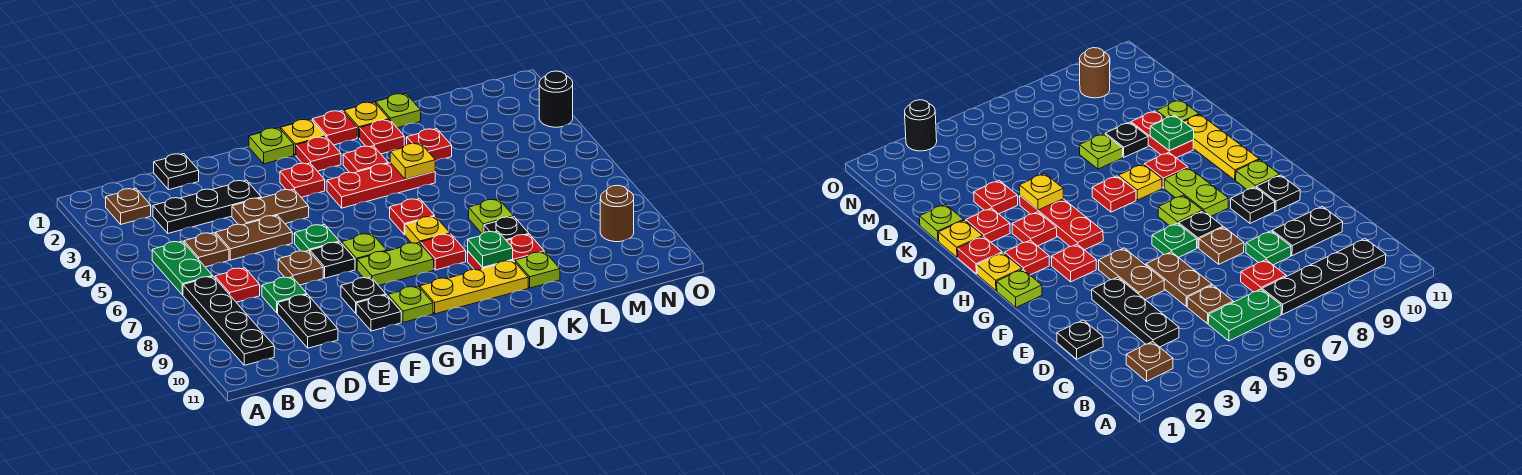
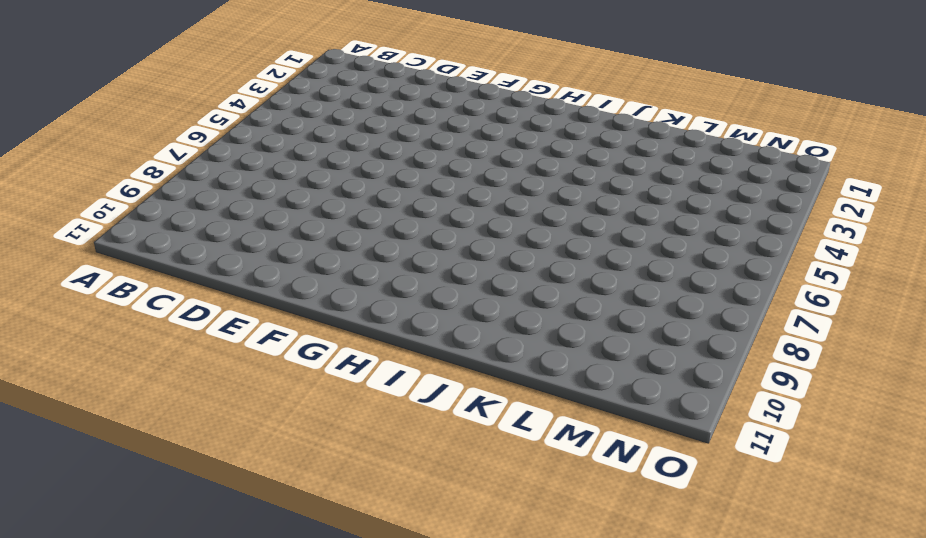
none -> brown 1x1 plate [106,188,151,224]
none -> green 1x2 plate [152,241,213,295]
none -> black 1x4 plate [183,277,274,365]
none -> black 1x3 plate [153,180,261,233]

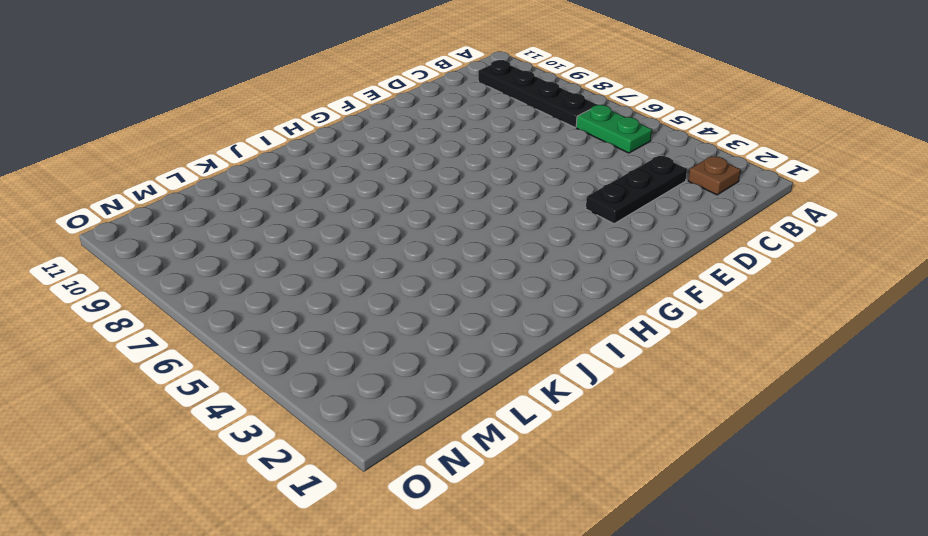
none -> brown 1x1 plate [184,233,229,267]
none -> red 1x1 plate [215,268,260,302]
none -> black 1x1 plate [154,154,199,190]
none -> brown 1x2 plate [216,215,292,260]

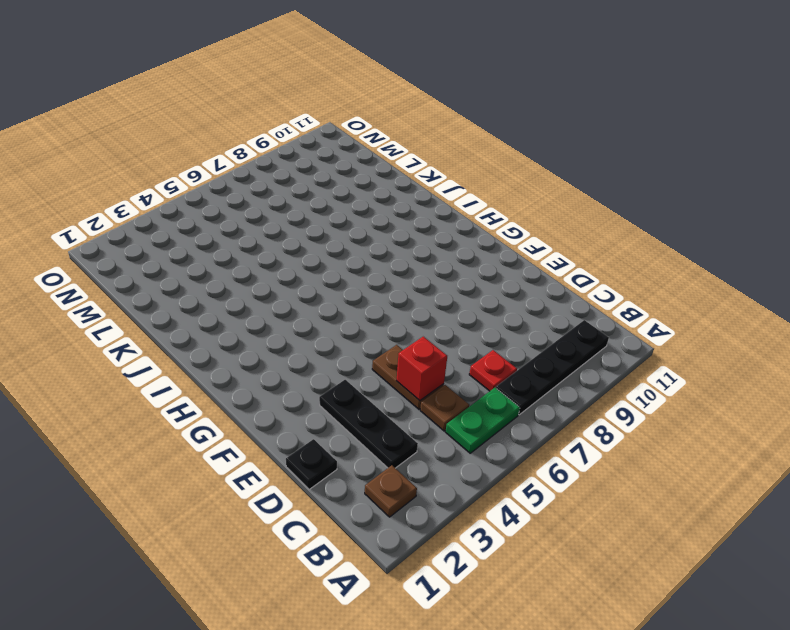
red 1x1 brick [396,337,447,401] -> none
none -> green 1x1 plate [262,277,307,313]
none -> black 1x2 plate [278,295,338,348]
none -> brown 1x2 plate [232,189,309,225]
none -> brown 1x1 plate [278,251,323,285]

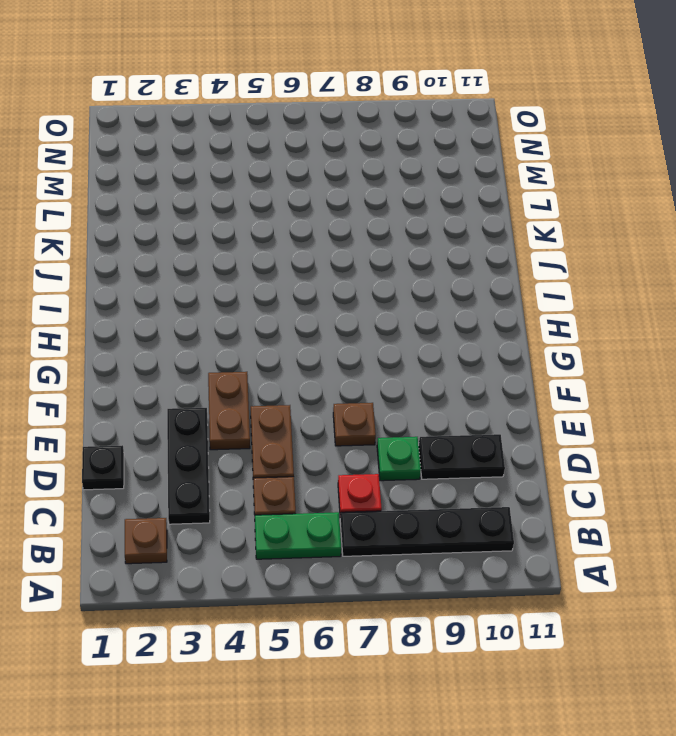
none -> green 1x1 plate [295,224,339,252]
none -> black 1x1 plate [310,242,355,278]
none -> black 1x1 plate [341,277,386,313]
none -> black 1x1 plate [356,295,401,331]

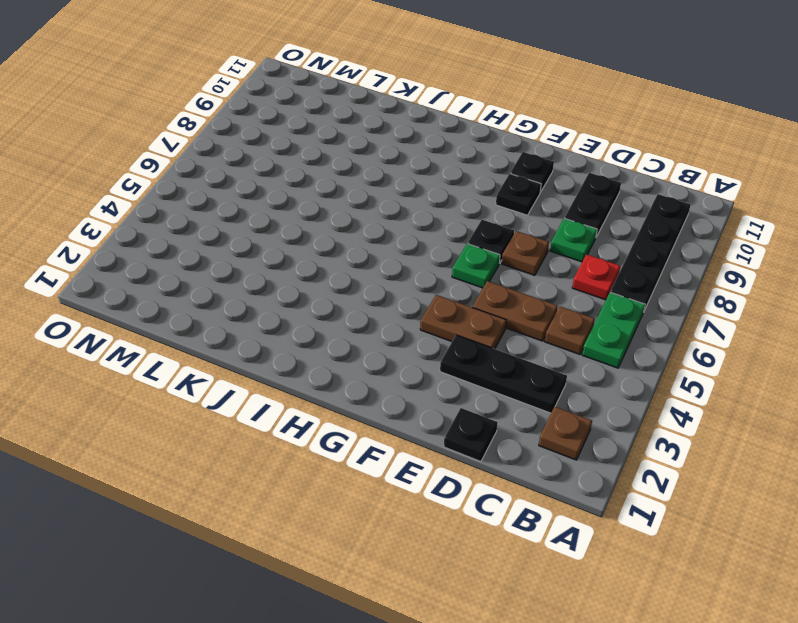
none -> lime 1x1 plate [249,128,294,164]
none -> red 1x1 plate [280,163,325,197]
none -> lime 1x1 plate [342,234,387,270]
none -> lime 1x2 plate [357,243,434,286]

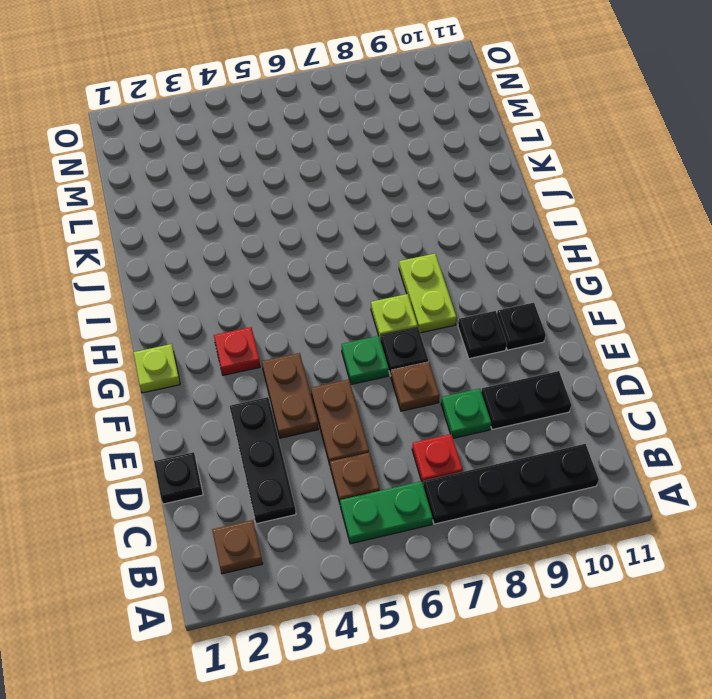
none -> lime 1x1 plate [388,286,433,322]
none -> yellow 1x1 plate [281,119,326,155]
none -> red 1x1 plate [296,137,341,171]
none -> red 1x3 plate [327,163,435,208]

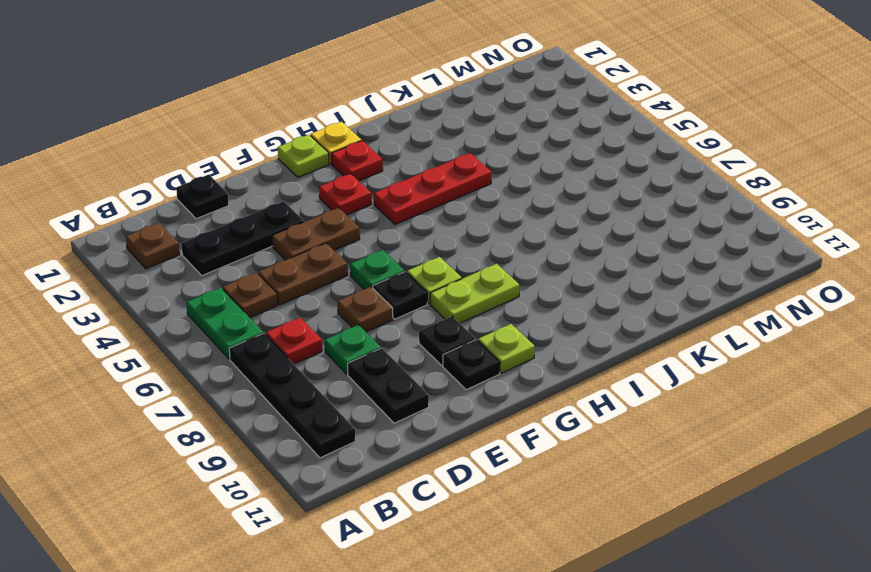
none -> yellow 1x3 plate [420,261,528,314]
none -> red 1x1 plate [312,111,357,145]
none -> red 1x1 plate [343,146,388,173]
none -> red 1x1 plate [390,199,435,235]

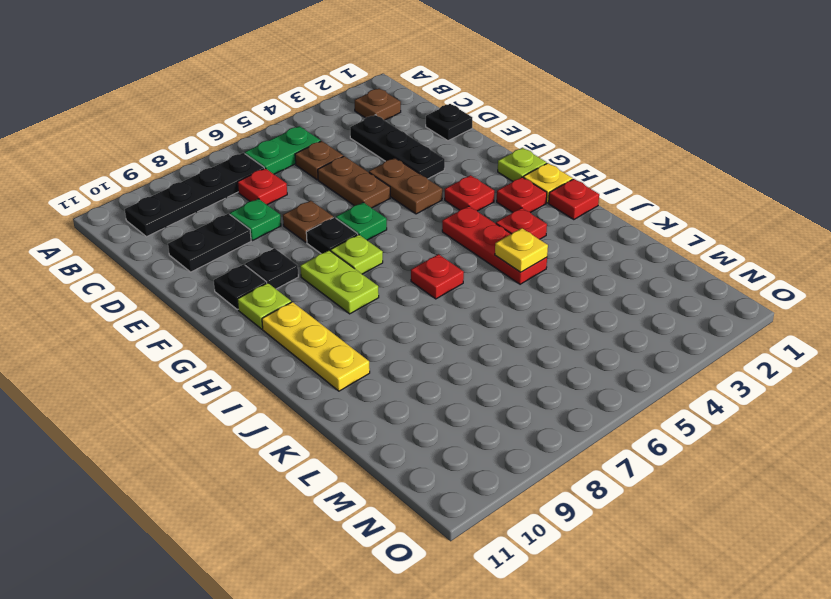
none -> yellow 1x1 plate [405,216,450,244]
none -> red 1x1 plate [421,234,466,270]
none -> yellow 1x1 plate [344,102,389,138]
none -> red 1x1 plate [360,120,404,154]

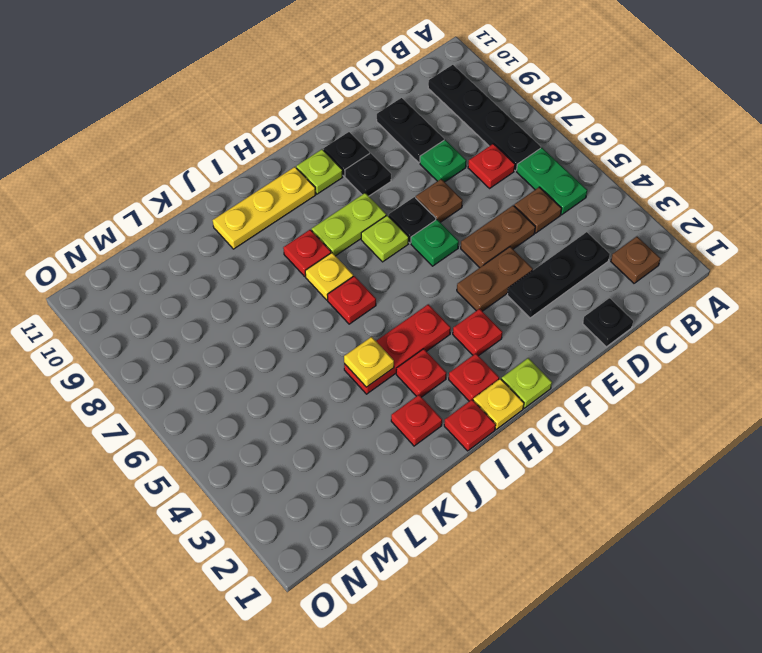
none -> yellow 1x1 plate [344,102,389,138]
none -> red 1x2 plate [468,234,544,270]
none -> lime 1x1 plate [376,93,421,128]
none -> red 1x1 plate [407,129,452,161]

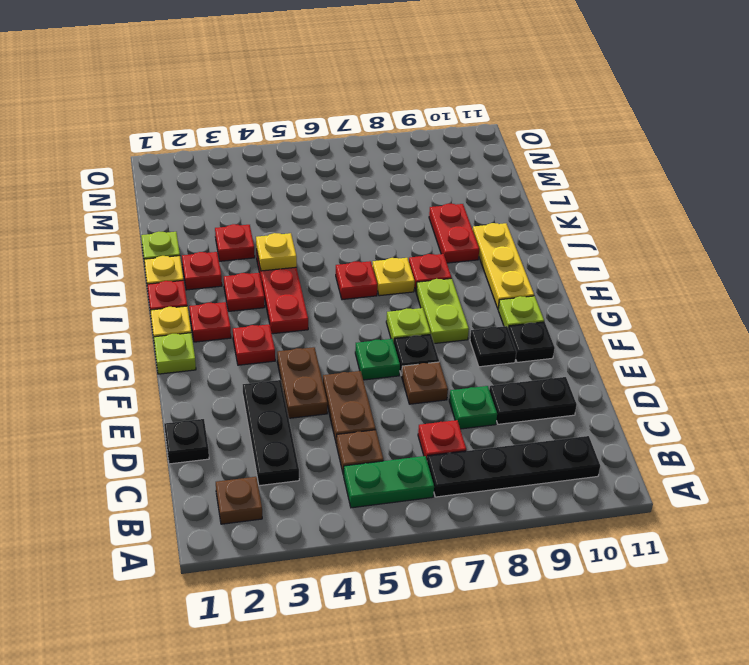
none -> lime 1x1 plate [469,199,513,234]
none -> black 1x1 plate [484,217,529,241]
none -> lime 1x1 plate [515,252,560,288]
none -> brown 1x1 round brick [600,185,634,242]

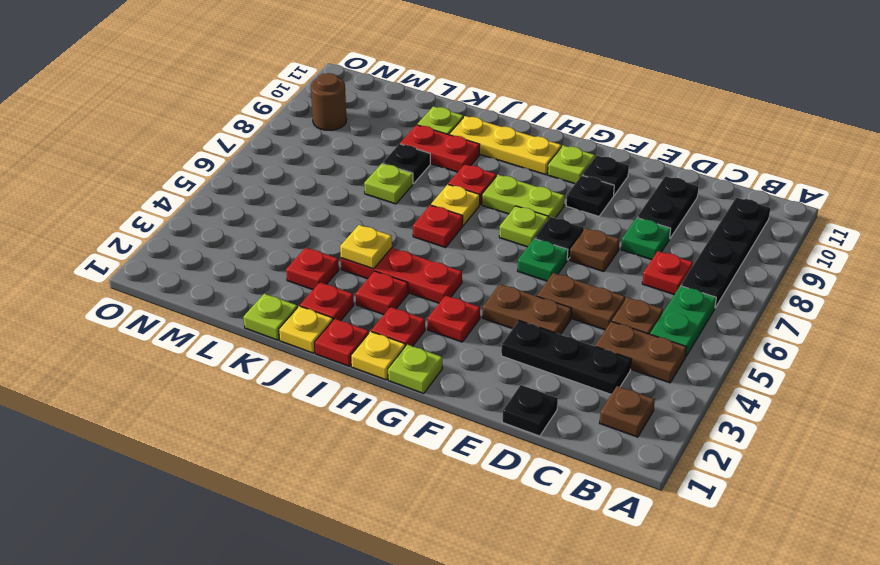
brown 1x2 plate [595,321,687,383] -> none
none -> black 1x1 round brick [539,71,573,127]
none -> green 1x1 plate [468,231,513,267]

